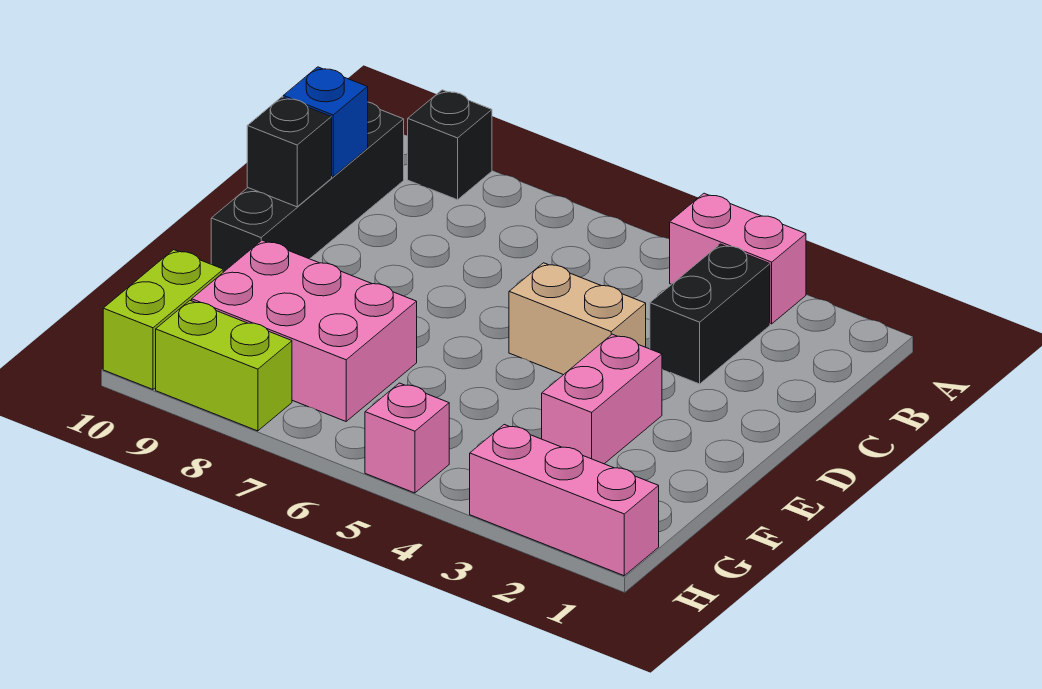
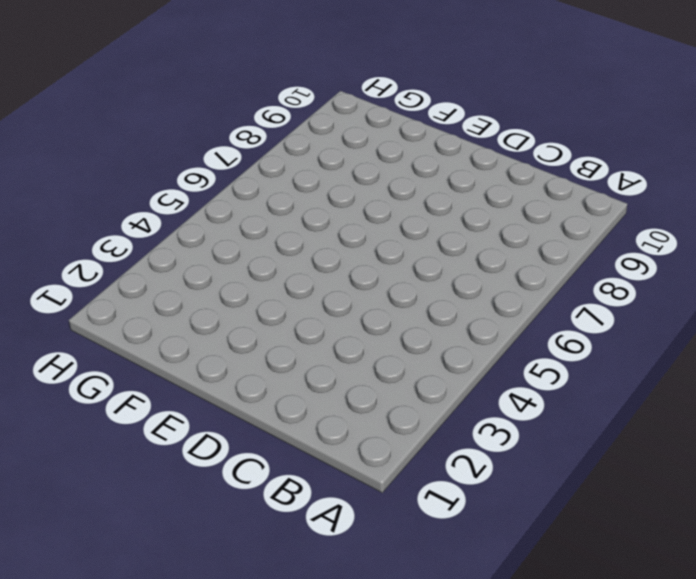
none -> pink 1x2 brick [670,193,806,324]
none -> black 1x1 brick [408,90,492,200]
none -> black 1x2 brick [650,244,770,384]

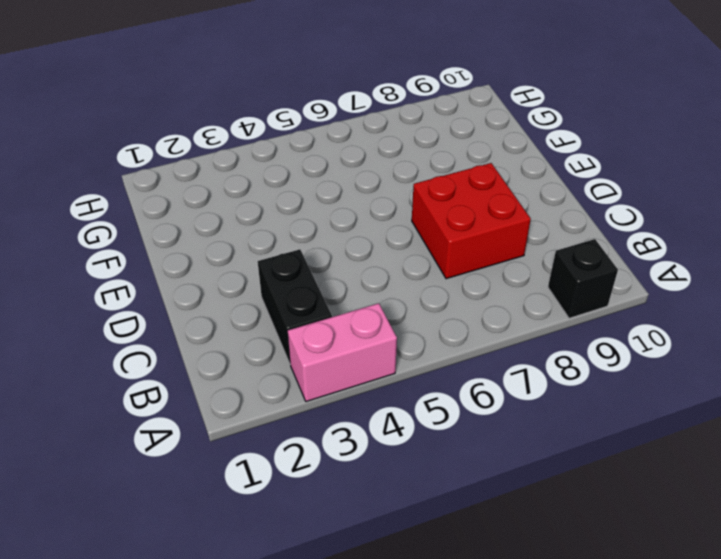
red 2x2 brick [412,163,531,279] -> none
none -> black 1x4 brick [211,102,404,272]
none -> tan 1x2 brick [509,263,646,375]
none -> pink 1x2 brick [542,334,662,464]

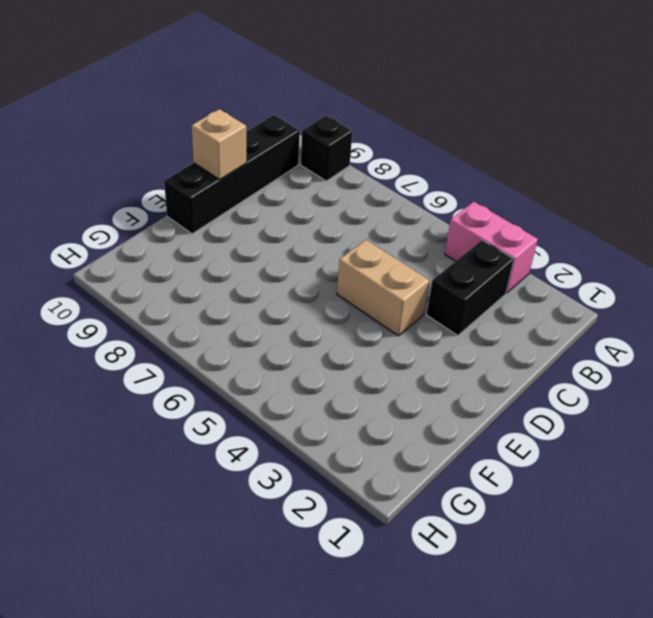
tan 1x1 brick [192,109,246,180] -> black 1x1 brick [247,97,332,207]
none -> pink 1x2 brick [542,334,662,464]
none -> pink 2x3 brick [192,240,417,421]
none -> lime 1x2 brick [103,250,223,389]

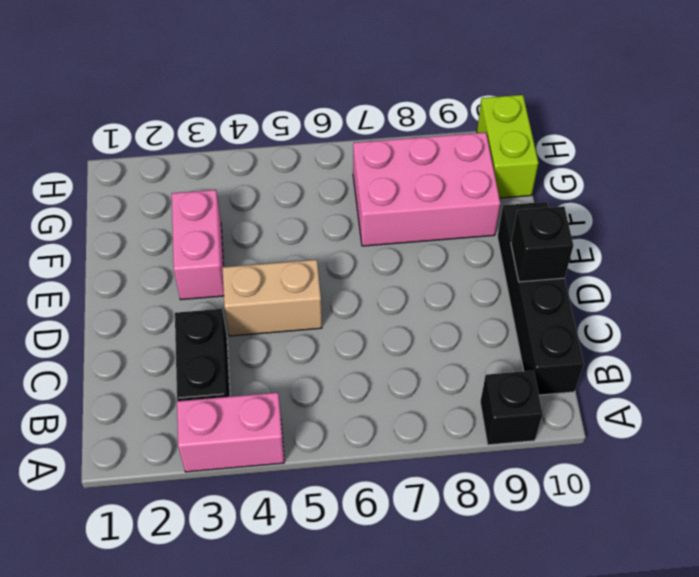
none -> pink 1x3 brick [470,425,659,576]
none -> pink 1x1 brick [365,383,449,493]
none -> lime 1x2 brick [156,301,292,431]

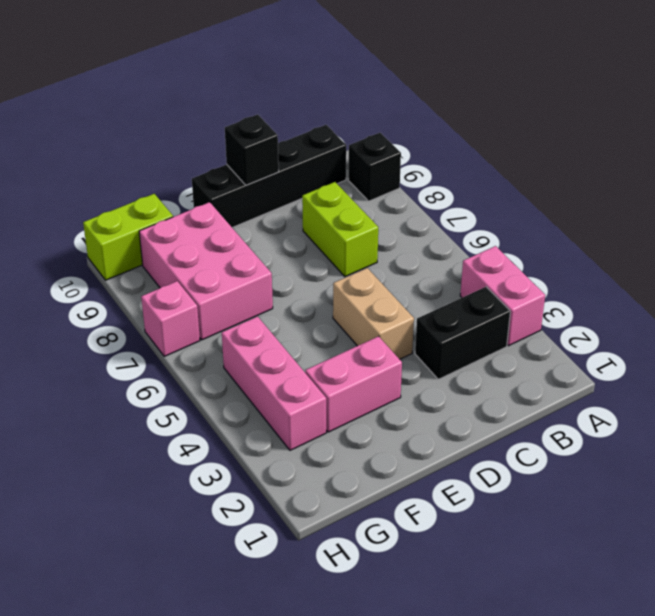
lime 1x2 brick [302,182,378,277] -> lime 1x2 brick moved to [156,301,292,431]
pink 1x3 brick [222,316,326,450] -> pink 1x3 brick moved to [470,425,659,576]
pink 1x1 brick [141,281,200,356] -> pink 1x1 brick moved to [365,383,449,493]
none -> blue 1x1 brick [283,67,368,177]

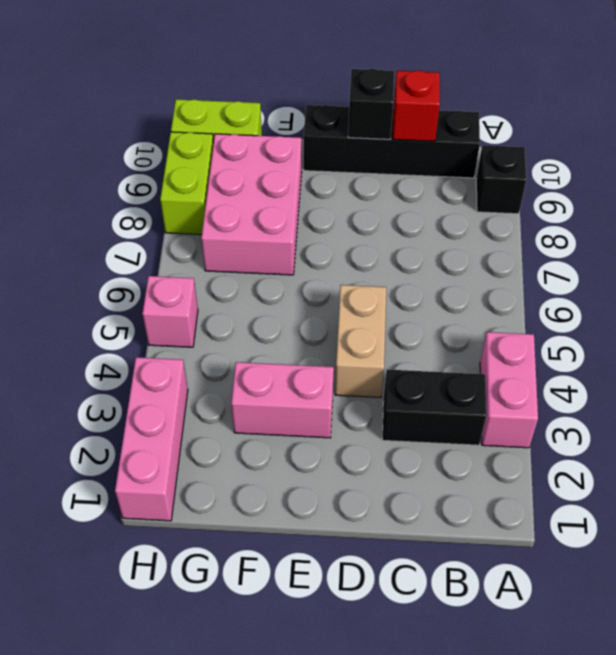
red 1x1 brick [393,71,440,141] -> blue 1x1 brick [283,67,368,177]

